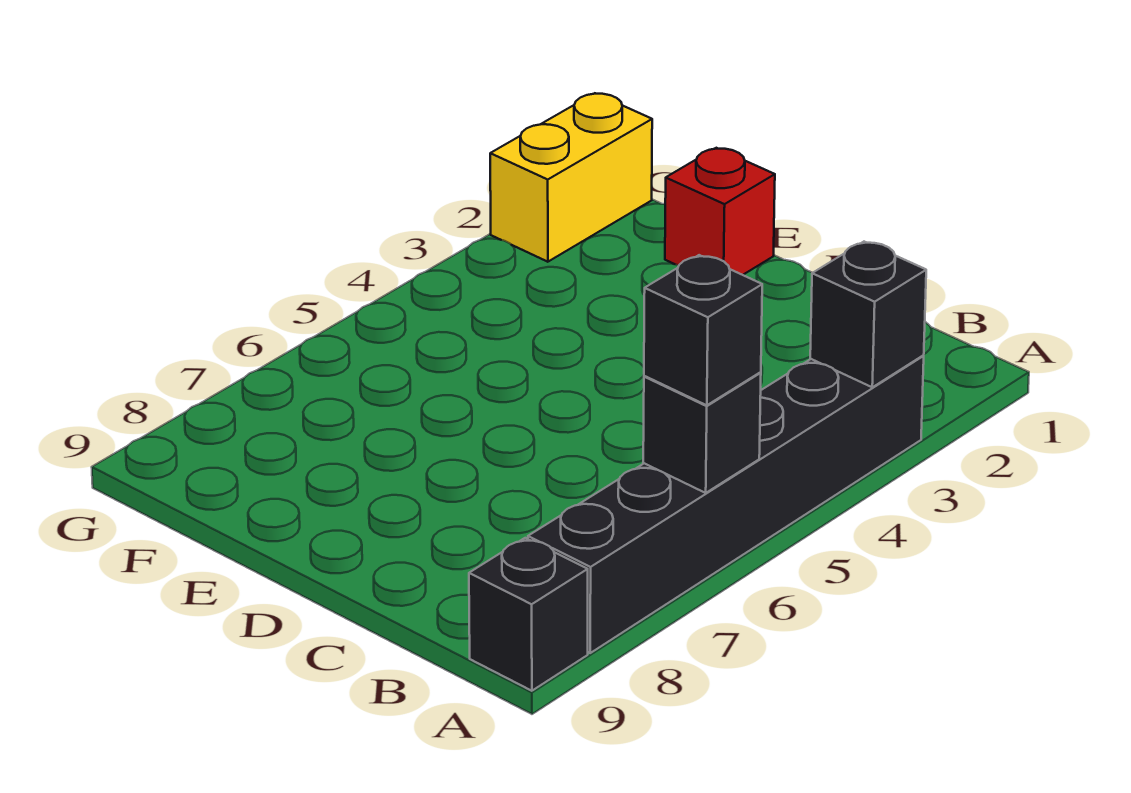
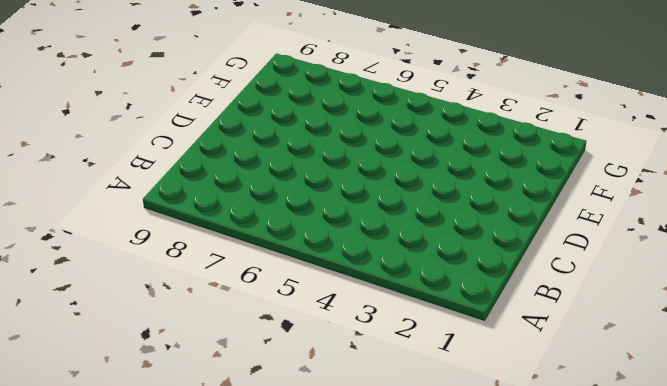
none -> black 1x6 brick [528,356,924,653]
none -> black 1x1 brick [469,538,588,691]

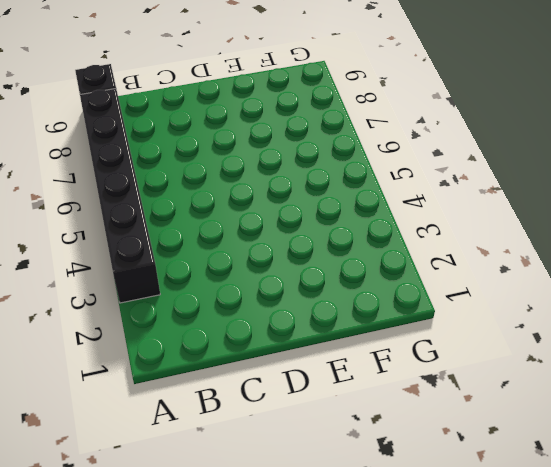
none -> red 1x1 brick [665,148,775,275]
none -> yellow 1x2 brick [490,93,652,262]

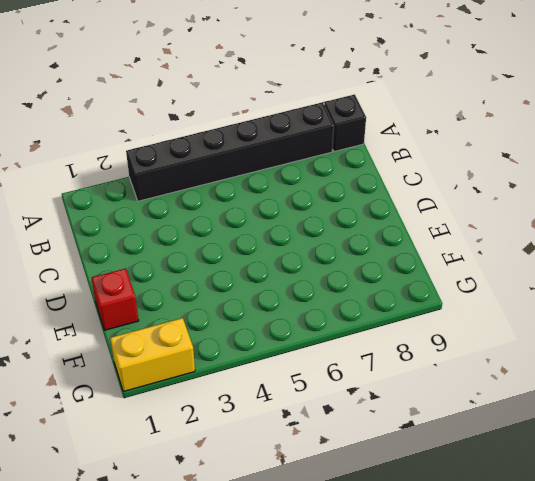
none -> black 1x1 brick [810,242,926,387]
none -> black 1x1 brick [643,372,761,493]

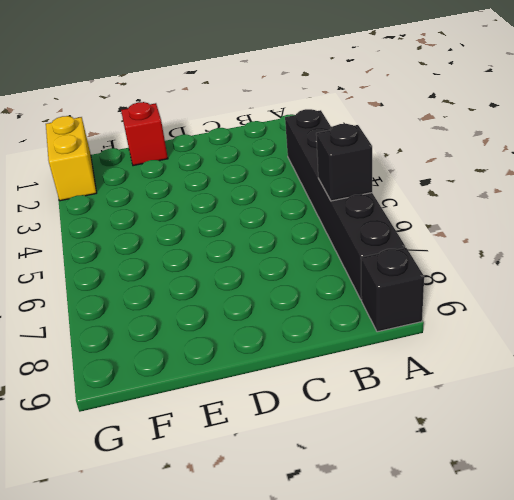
none -> black 1x1 brick [810,242,926,387]
none -> black 1x1 brick [644,255,762,405]

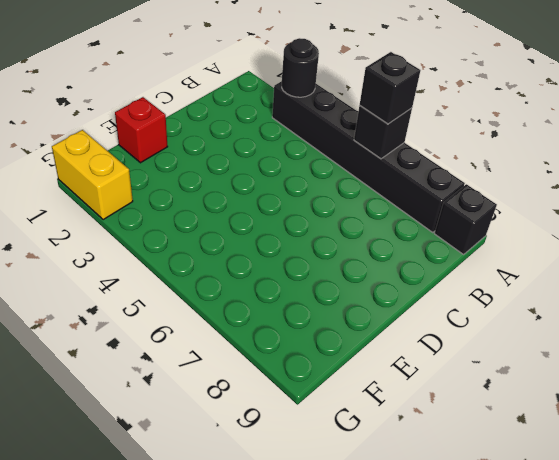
black 1x1 round brick [282,38,319,97] -> black 1x1 brick [810,242,926,387]

